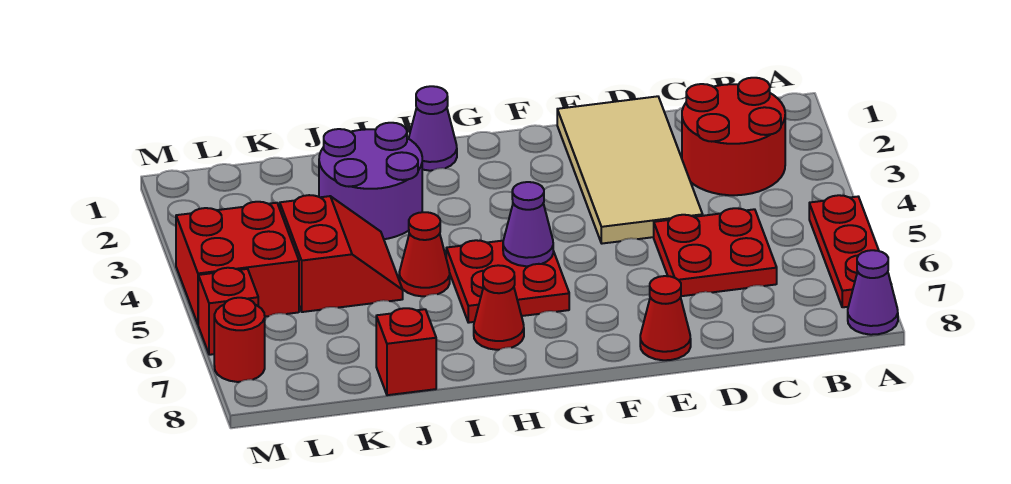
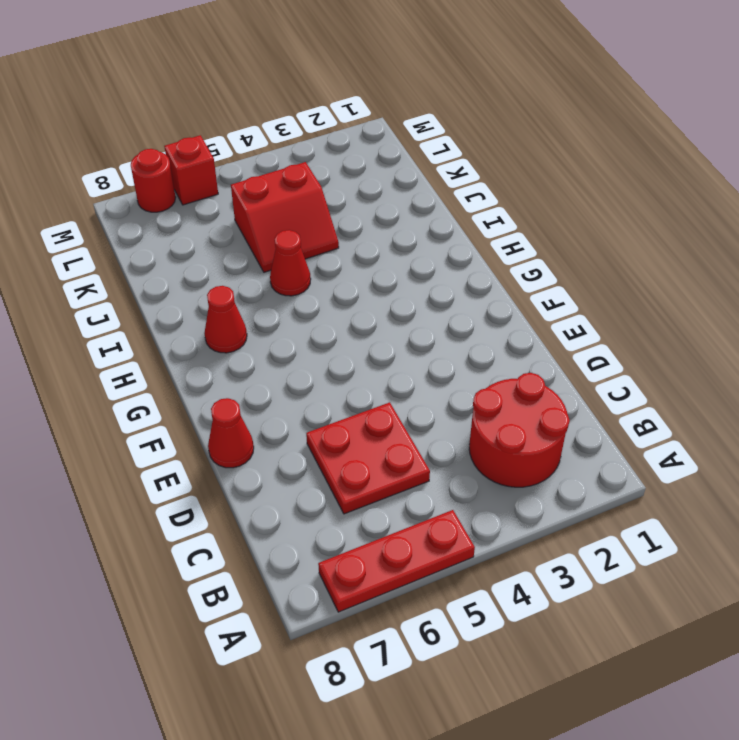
none -> purple 1x1 cone [848,250,898,335]
none -> tan 2x4 tile [557,96,703,244]
none -> red 2x2 plate [446,240,569,323]

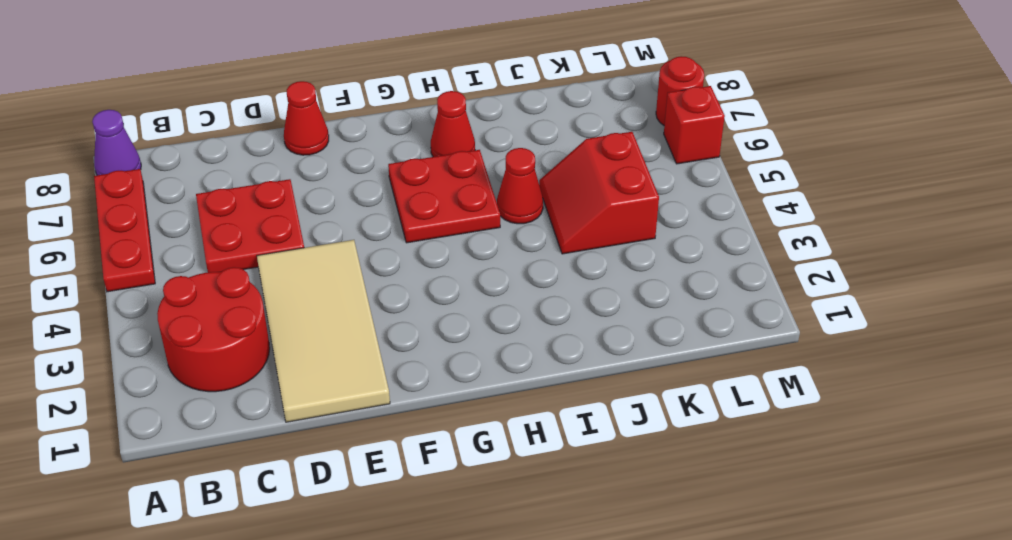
none -> purple 1x1 cone [409,86,457,171]
none -> purple 2x2 round brick [319,123,422,239]
none -> red 1x1 brick [376,308,436,395]

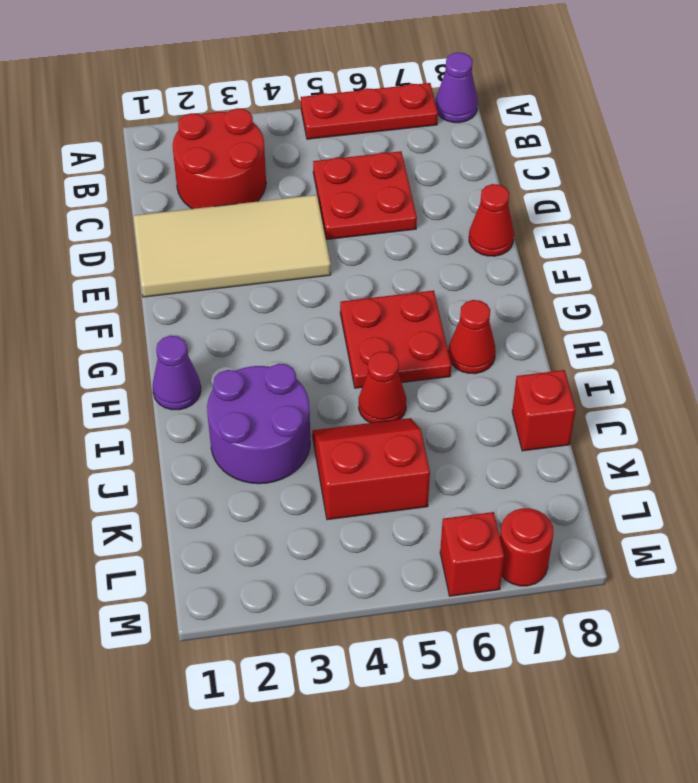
none -> red 2x2 brick [176,202,299,324]
none -> purple 1x1 cone [503,182,553,266]

